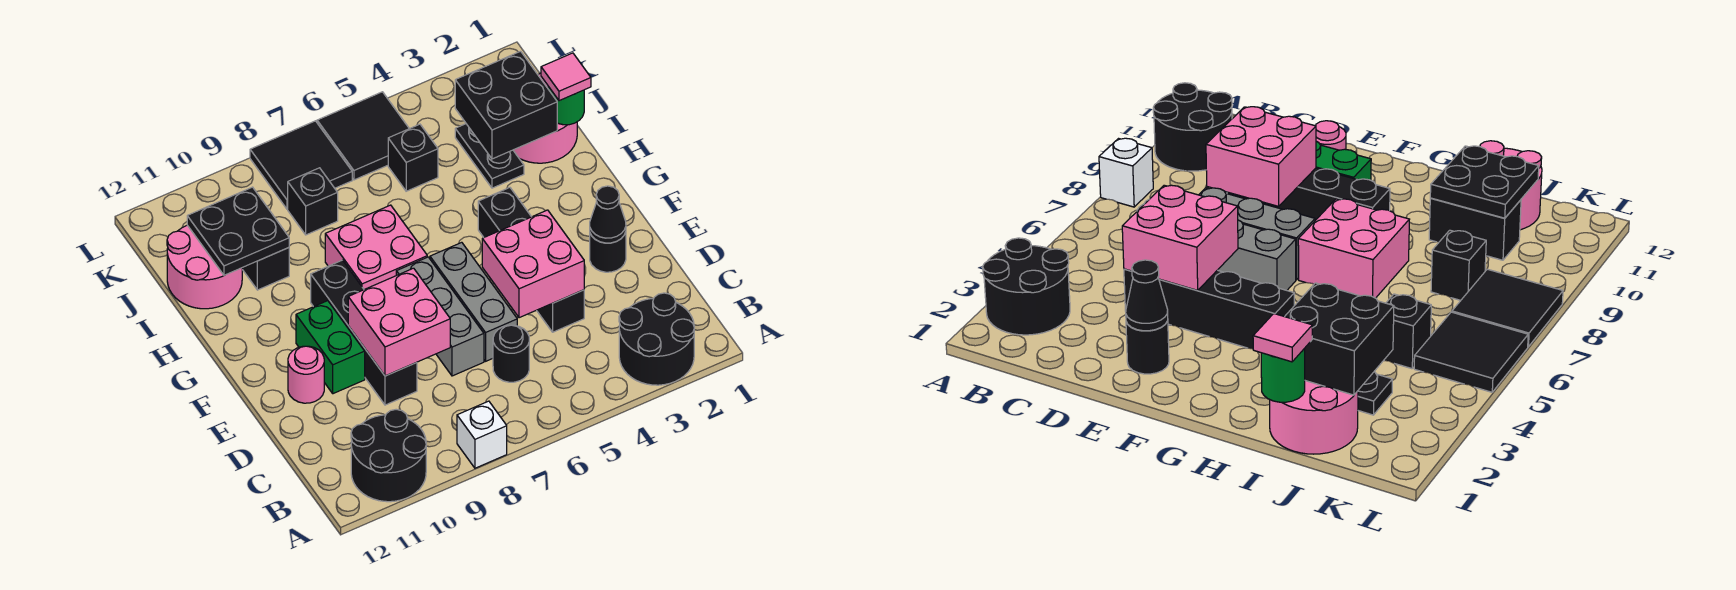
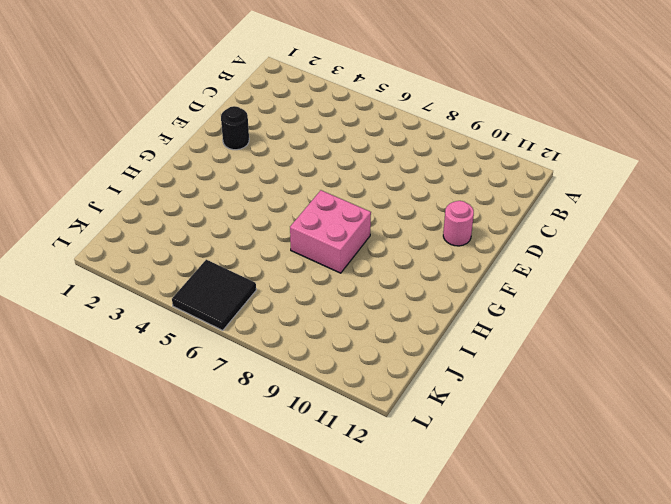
none -> black 2x2 round brick [619,293,694,385]
none -> white 1x1 brick [457,401,507,468]
none -> black 2x2 round brick [351,409,426,502]

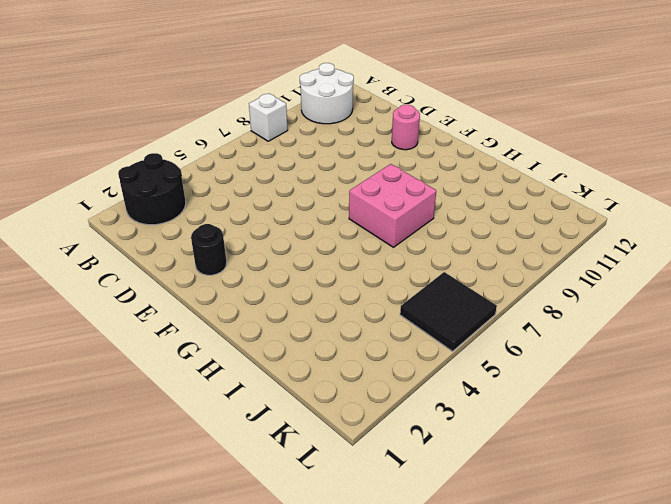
white 2x2 round brick [300,63,354,124] -> black 2x2 round brick [351,409,426,502]
none -> black 1x1 round brick [493,325,529,382]
none -> black 1x4 brick [478,188,584,332]
none -> grey 1x3 brick [430,242,517,361]

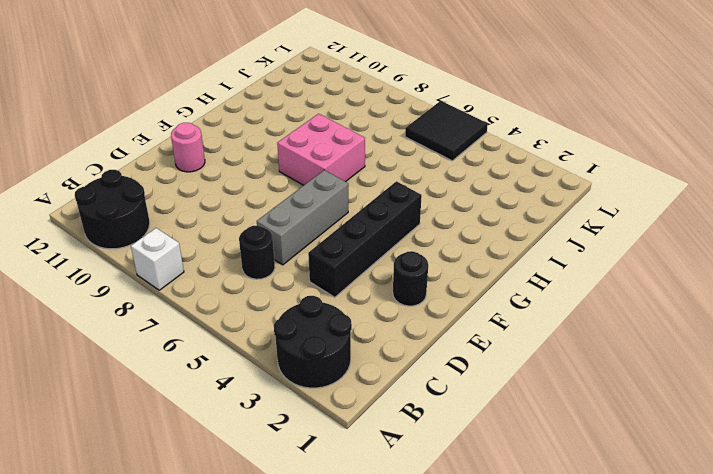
none -> grey 1x3 brick [396,257,484,376]
none -> black 1x4 brick [311,260,417,405]
none -> green 1x2 brick [296,301,365,394]

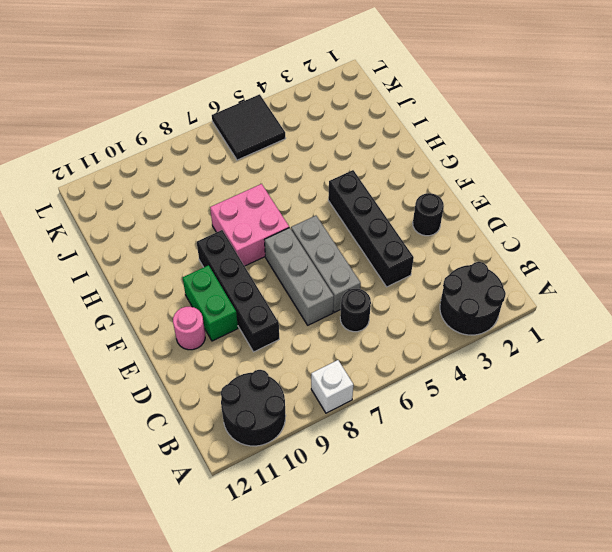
none -> pink 2x2 round brick [513,73,577,163]
none -> black 1x2 plate [455,124,524,188]
none -> black 1x2 brick [242,248,289,290]

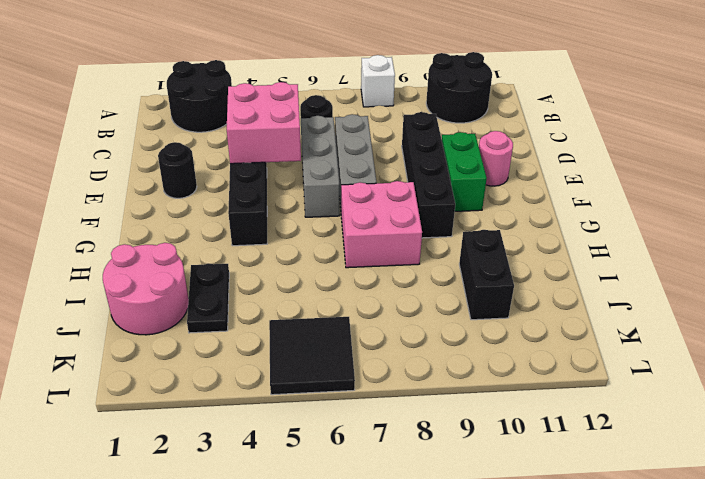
none -> pink 2x2 round brick [167,225,242,309]
none -> black 1x1 brick [388,124,438,191]
none -> black 1x1 brick [288,168,338,235]

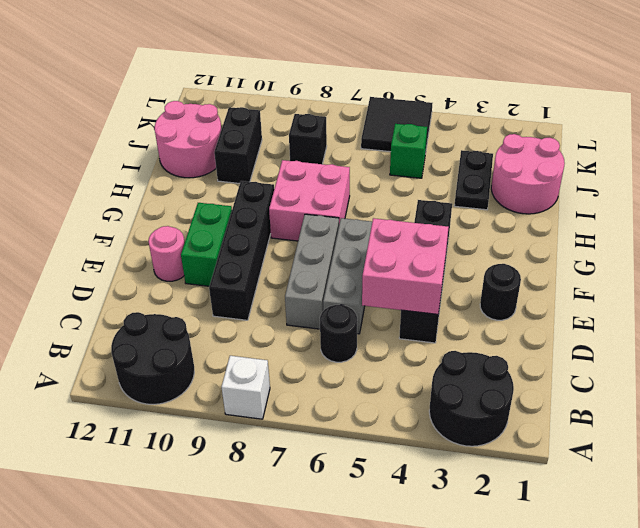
green 1x1 brick [390,124,427,178] -> black 1x1 brick [388,124,438,191]
none -> black 2x2 tile [250,121,352,209]
none -> pink 2x2 brick [348,268,450,376]
none -> black 1x1 cone [590,186,626,243]

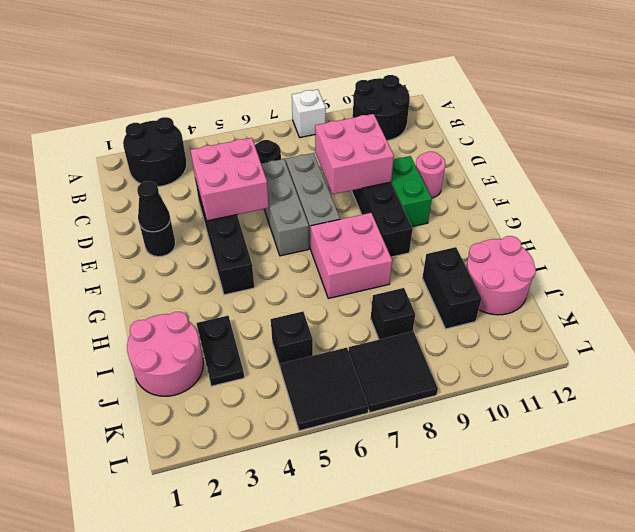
none -> green 1x1 round brick [548,86,584,125]
none -> black 2x2 brick [455,51,557,159]
none -> black 2x2 plate [187,187,289,275]

